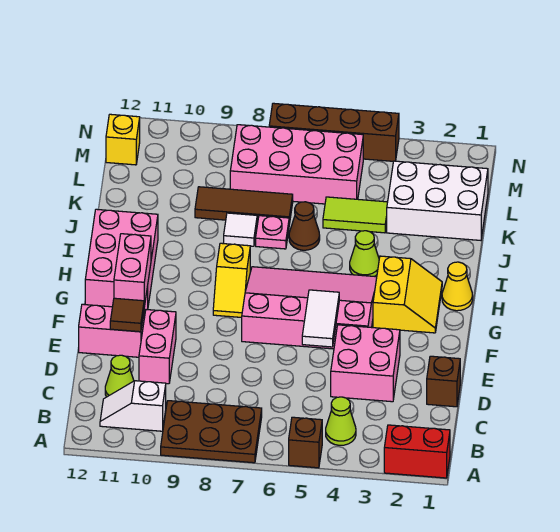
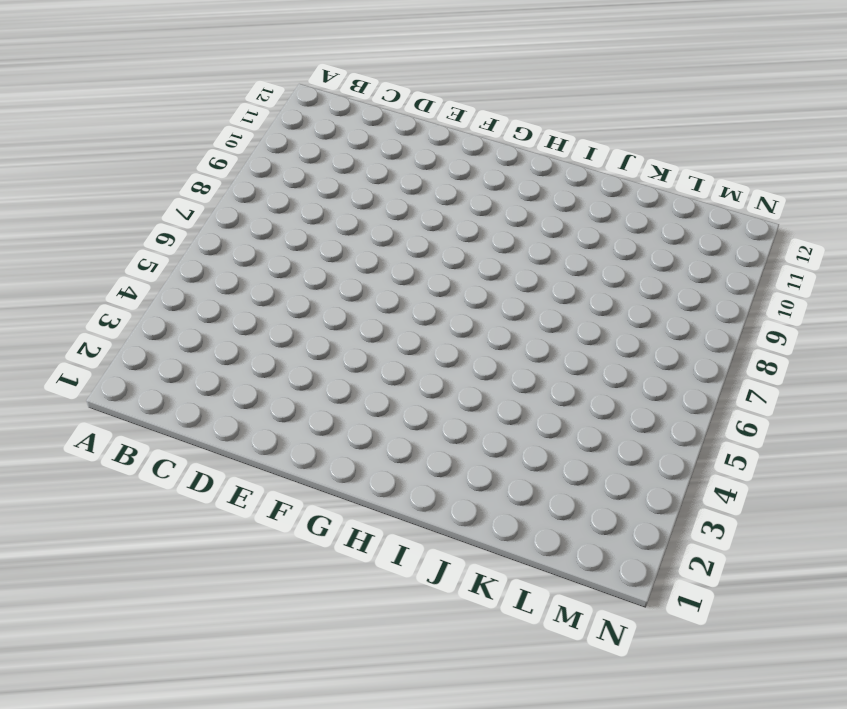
none -> red 1x2 brick [384,425,450,478]
none -> brown 1x1 brick [289,417,322,468]
none -> brown 2x3 plate [161,401,262,463]

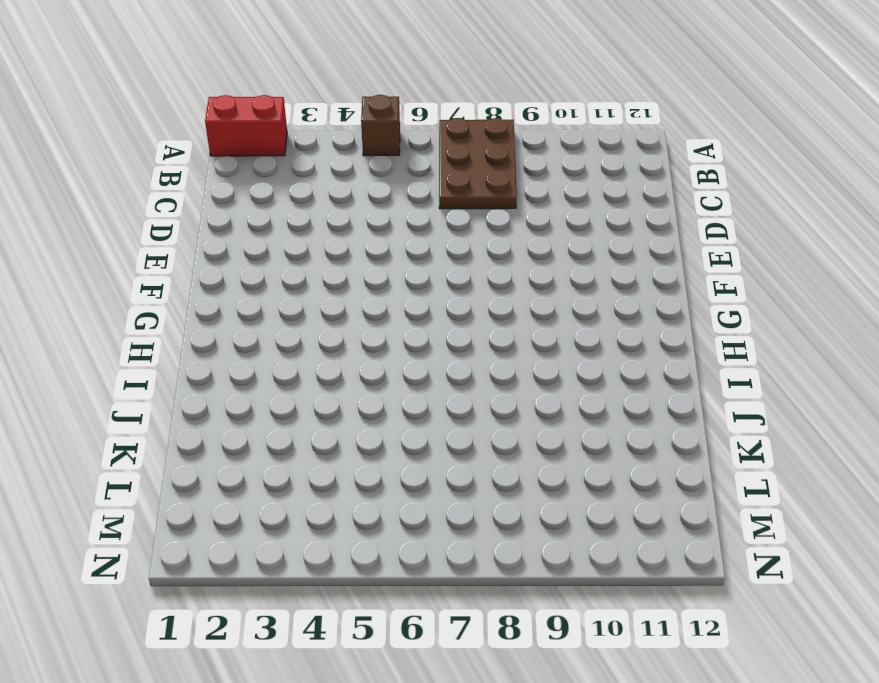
brown 2x3 plate [439,118,517,209] -> brown 2x3 plate turned to [161,401,262,463]
none -> lime 1x1 cone [326,397,356,445]
none -> white 1x2 slope [100,381,166,431]
none -> lime 1x1 cone [105,355,134,397]

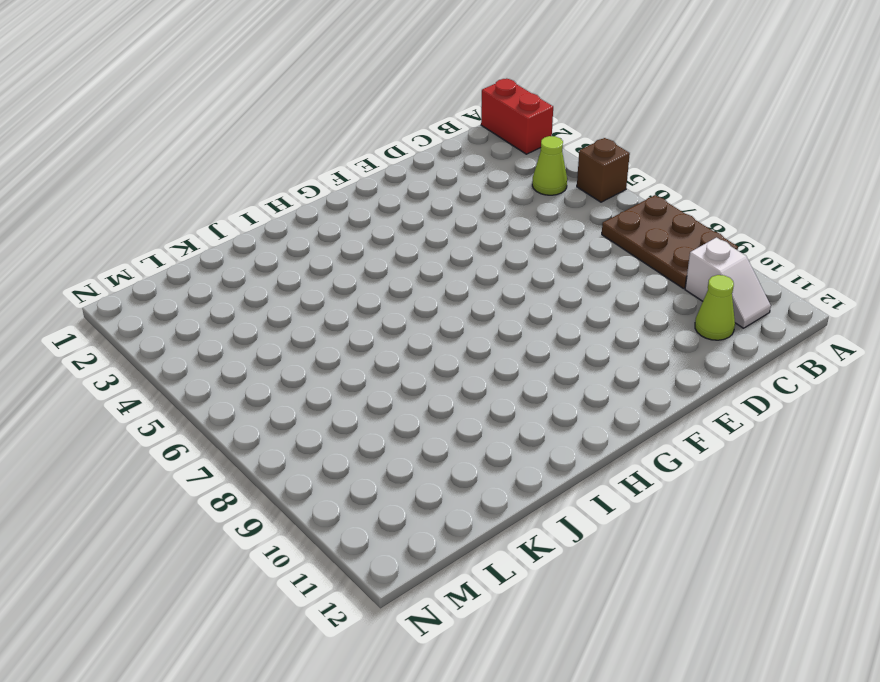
none -> brown 1x1 brick [427,356,460,407]
none -> pink 2x2 brick [331,325,400,402]
none -> pink 1x2 brick [139,310,176,384]

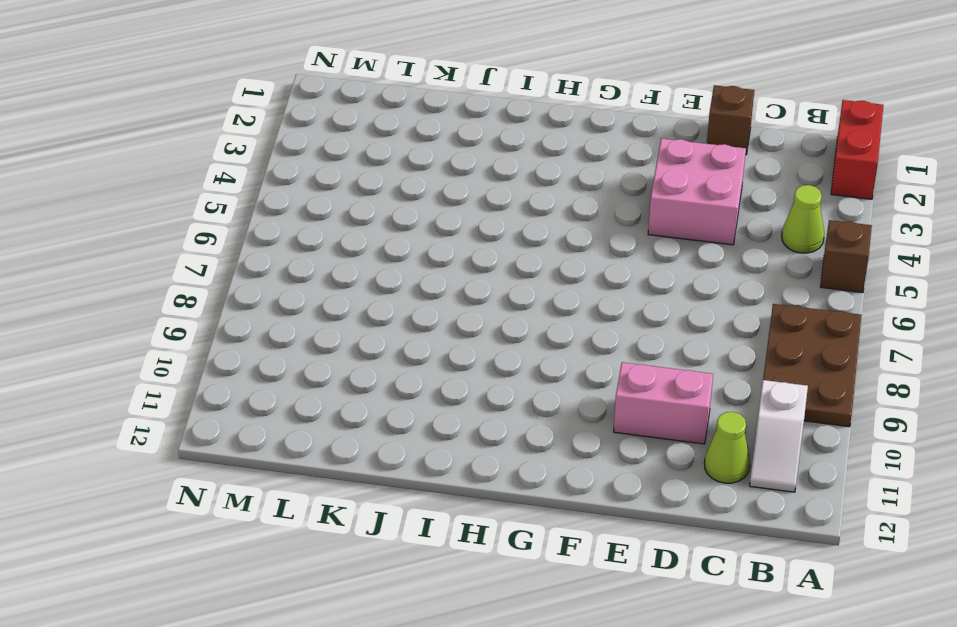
none -> pink 1x2 brick [79,304,144,357]
none -> pink 3x4 slope [242,267,377,349]
none -> yellow 2x2 slope [373,256,442,333]

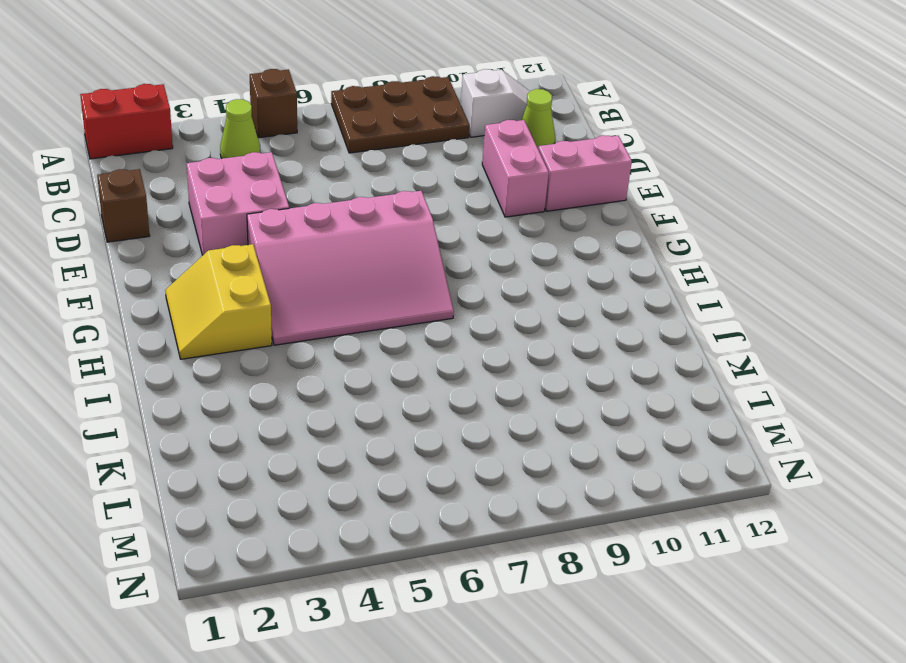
none -> yellow 1x2 slope [213,243,250,318]
none -> pink 2x3 brick [85,209,158,310]
none -> yellow 1x1 cone [442,262,473,311]

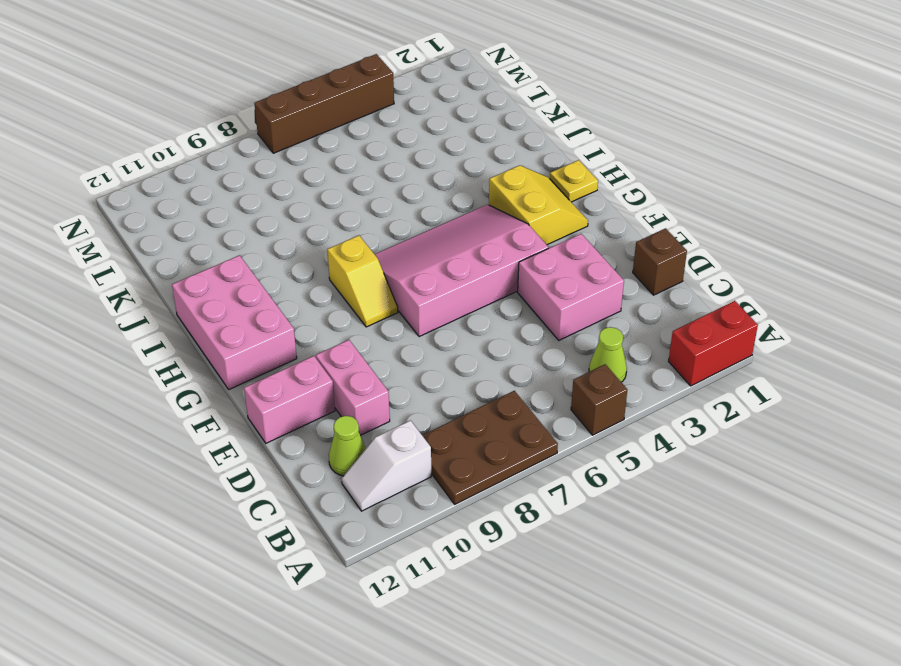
yellow 1x1 plate [550,160,598,202] -> yellow 1x1 cone [442,262,473,311]
none -> lime 1x1 cone [350,231,379,276]
none -> brown 1x1 cone [289,202,320,250]
none -> pink 1x1 plate [256,216,289,249]

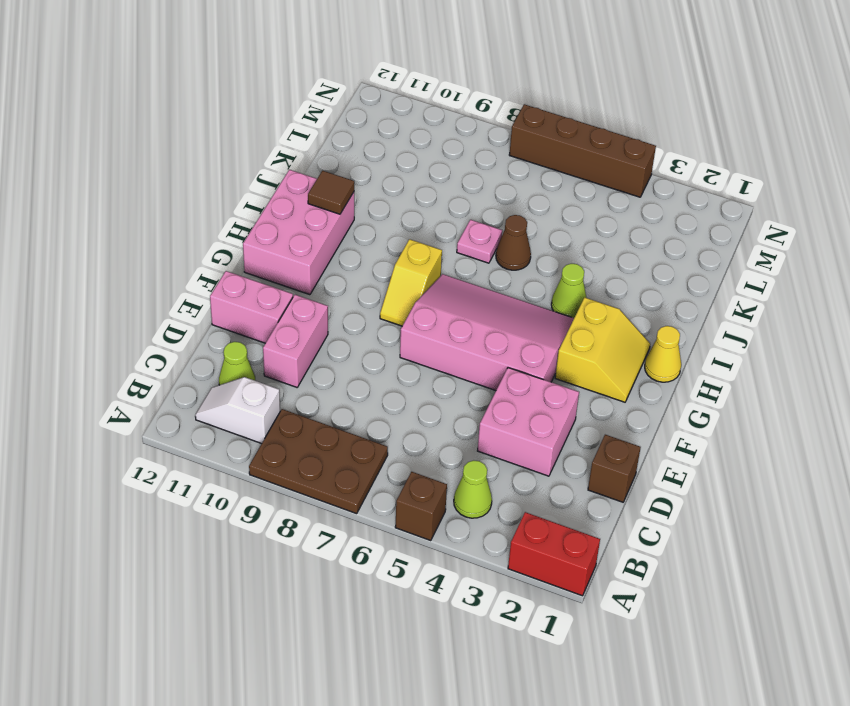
brown 1x1 tile [308,171,354,214] -> brown 1x1 tile moved to [110,298,144,332]
none -> white 1x1 tile [224,213,257,246]
none -> white 2x3 brick [387,161,488,240]
none -> lime 1x2 tile [323,197,388,233]

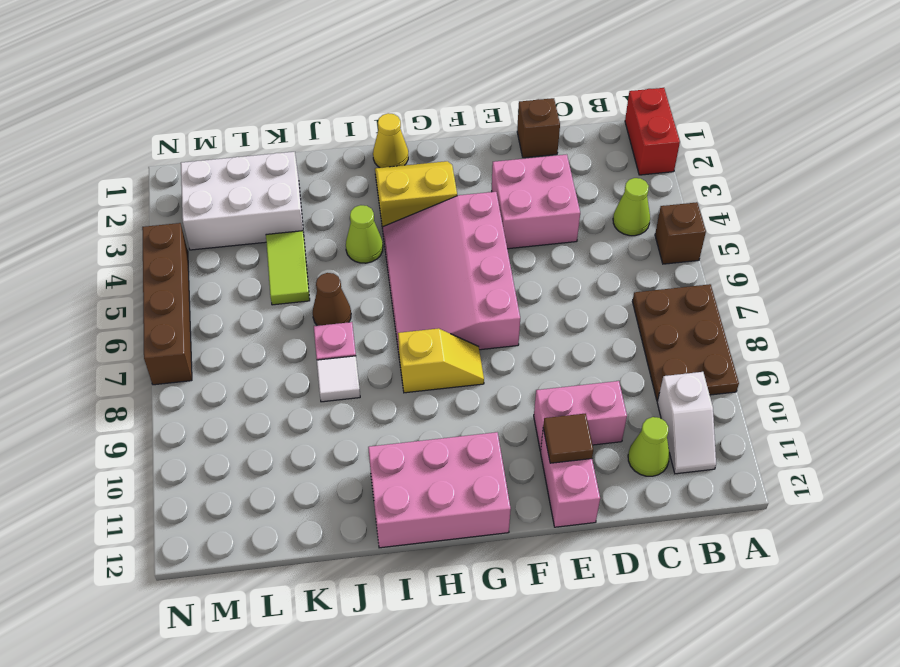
white 2x3 brick [181,152,304,250] -> white 2x3 brick turned to [387,161,488,240]
none -> brown 1x3 tile [195,187,293,224]
none -> pink 2x4 brick [230,125,363,204]
none -> yellow 1x1 brick [106,114,140,165]

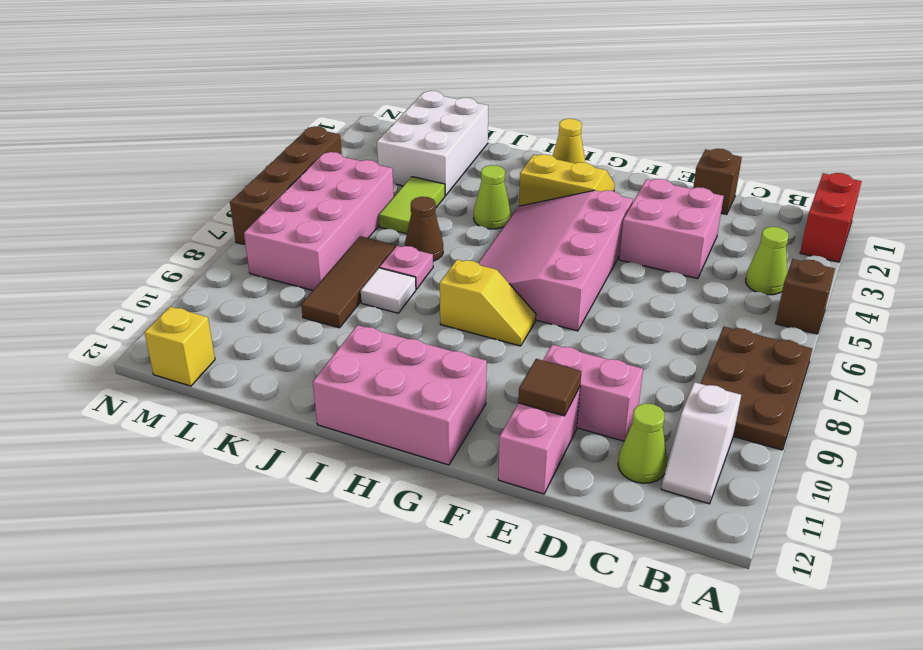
none -> white 1x2 tile [302,290,339,347]
none -> pink 1x2 brick [114,234,151,307]

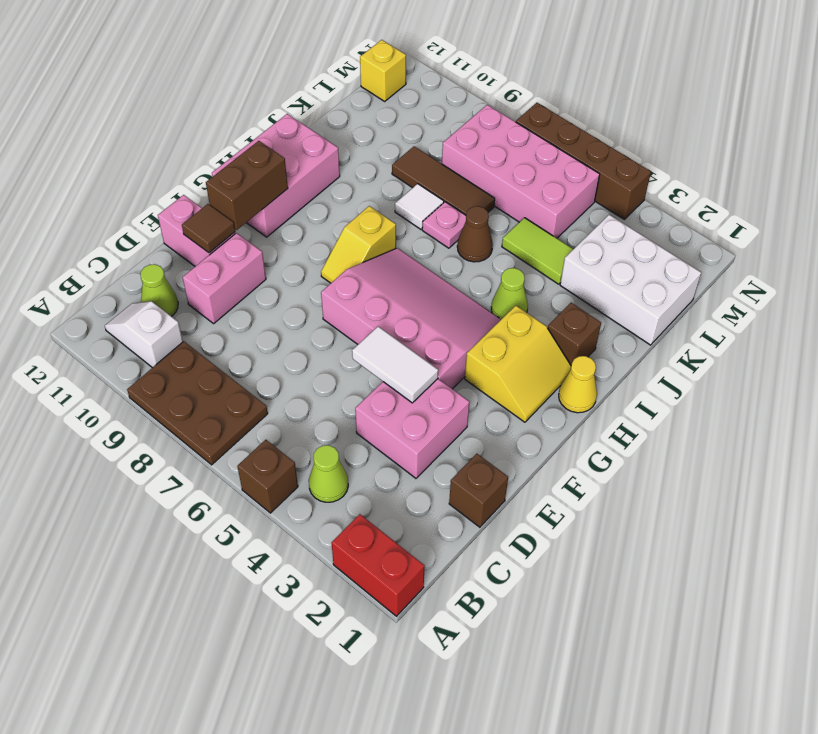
white 1x2 tile [352,326,438,403] -> white 1x2 tile turned to [302,290,339,347]
brown 1x2 brick [206,141,288,230] -> pink 1x2 brick [114,234,151,307]
brown 1x1 brick [548,303,601,365] -> none

